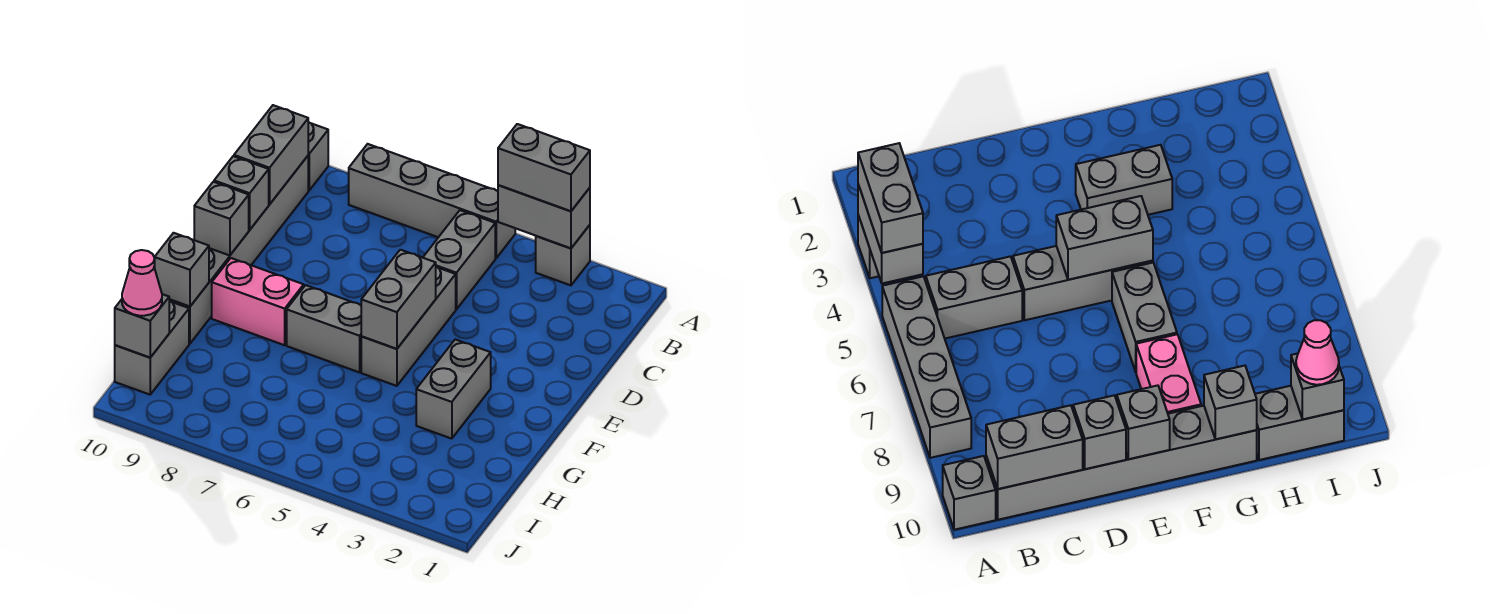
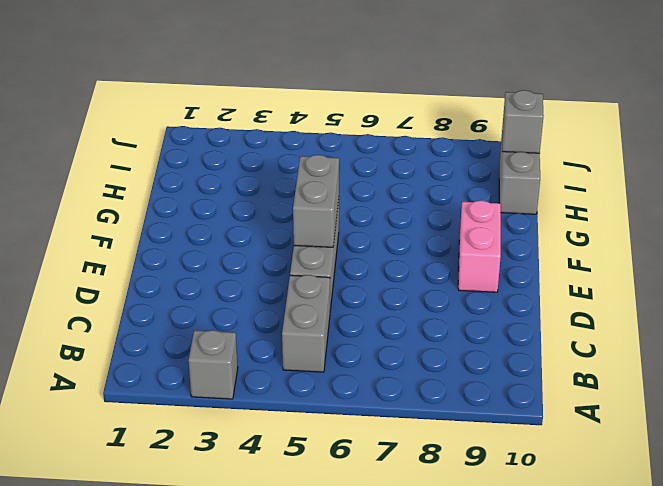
pink 1x2 brick [458,200,501,292] -> pink 1x2 brick turned to [212,258,304,345]
none -> grey 1x4 brick [349,144,515,258]
none -> grey 1x1 brick [308,122,328,190]
none -> grey 1x6 brick [169,156,308,344]

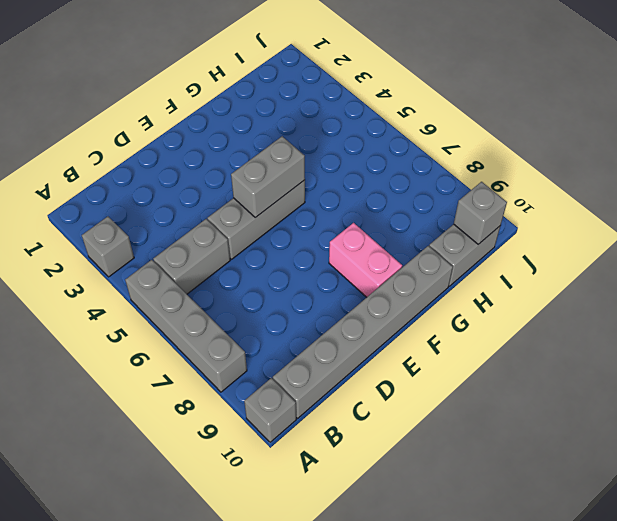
none -> grey 1x2 brick [416,339,491,439]
none -> grey 1x2 brick [287,285,362,372]
none -> grey 1x2 brick [498,185,590,248]

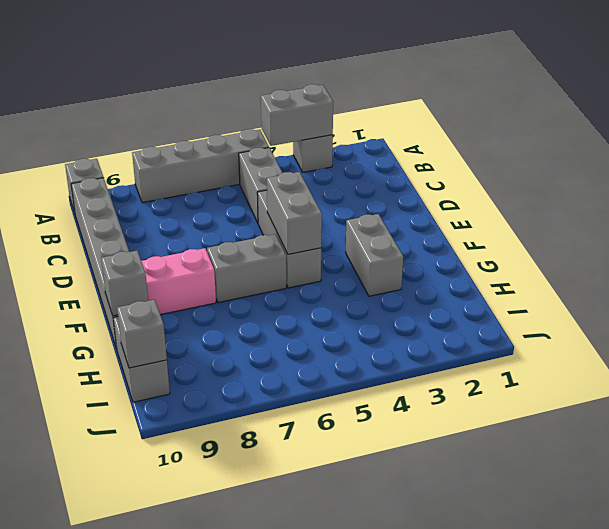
none -> grey 1x2 brick [234,105,308,204]
none -> grey 1x1 brick [214,156,269,230]
none -> grey 1x1 brick [194,182,249,255]

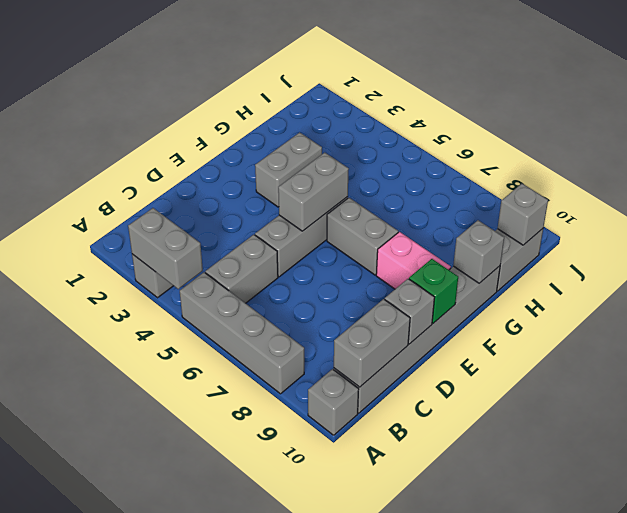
green 1x1 brick [409,259,458,323] -> grey 1x1 brick [194,182,249,255]
none -> grey 1x2 brick [498,124,590,211]
none -> pink 1x1 cone [122,250,162,316]

